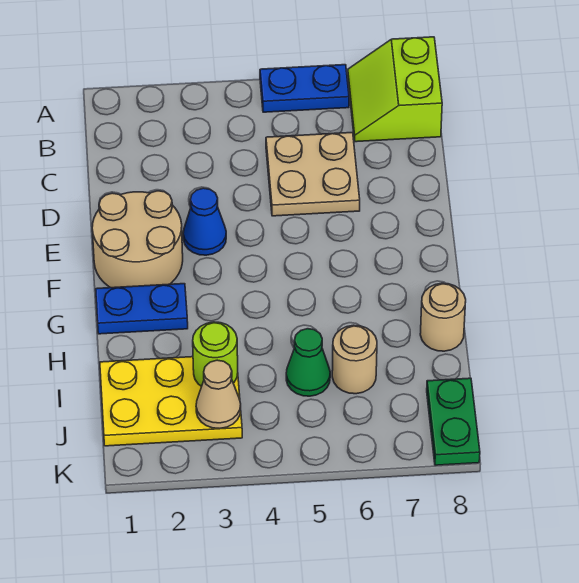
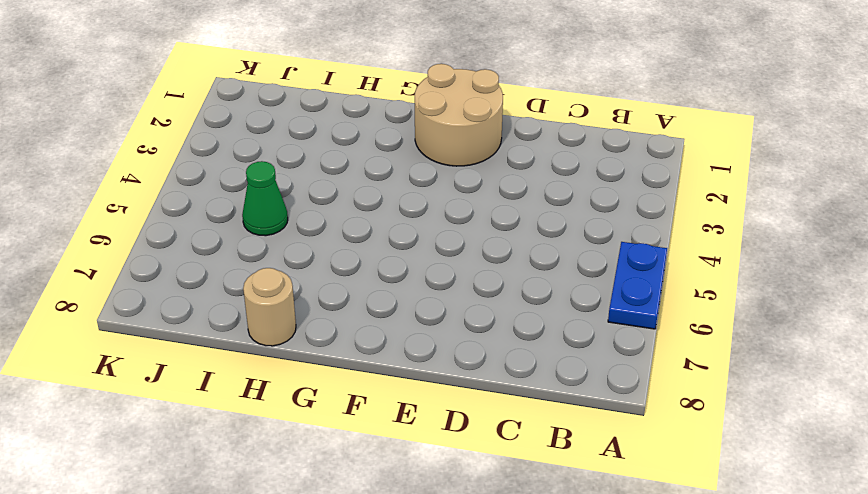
none -> lime 2x2 slope [348,37,442,142]
none -> tan 2x2 plate [266,133,360,216]
none -> blue 1x1 cone [183,188,226,255]

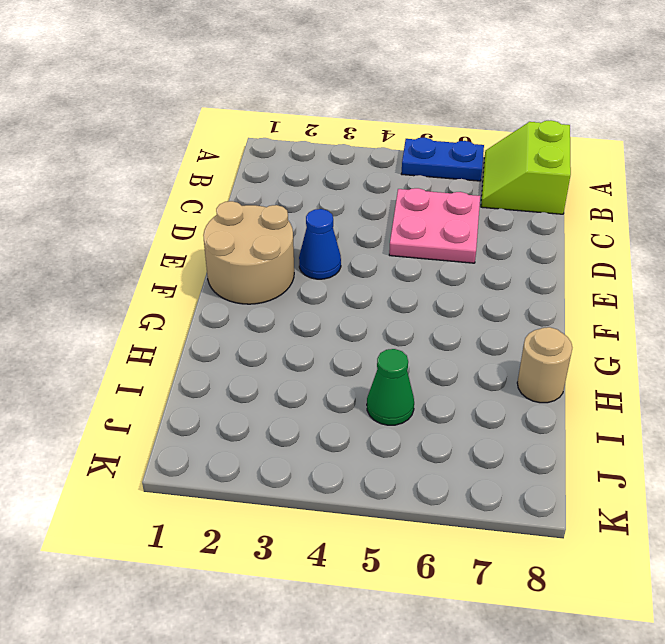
pink 2x2 plate [389,188,480,263] -> tan 2x2 plate [266,133,360,216]
none -> blue 1x2 plate [96,284,188,334]
none -> yellow 2x3 plate [100,357,242,446]
none -> tan 1x1 round brick [332,325,377,394]

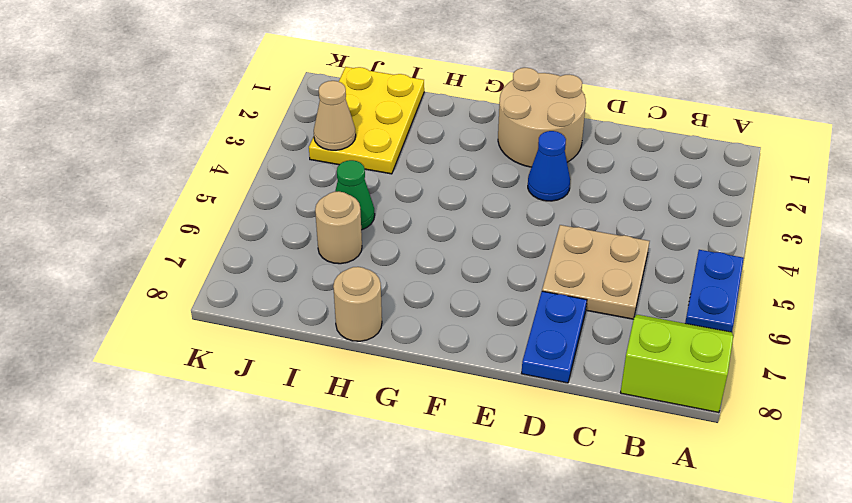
blue 1x2 plate [521,291,587,383] -> blue 1x2 plate moved to [96,284,188,334]
none -> green 1x2 plate [427,378,480,465]
none -> lime 1x1 round brick [193,322,238,386]

